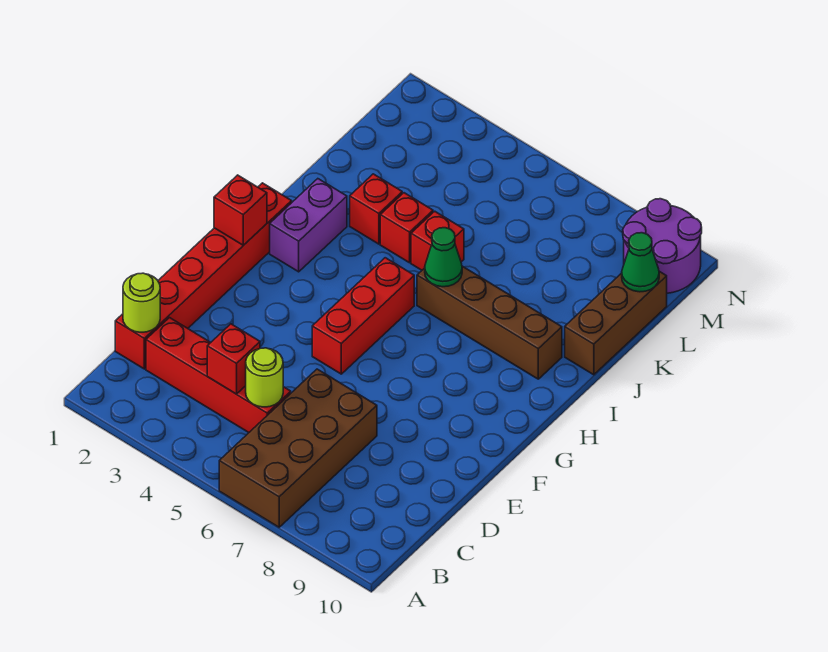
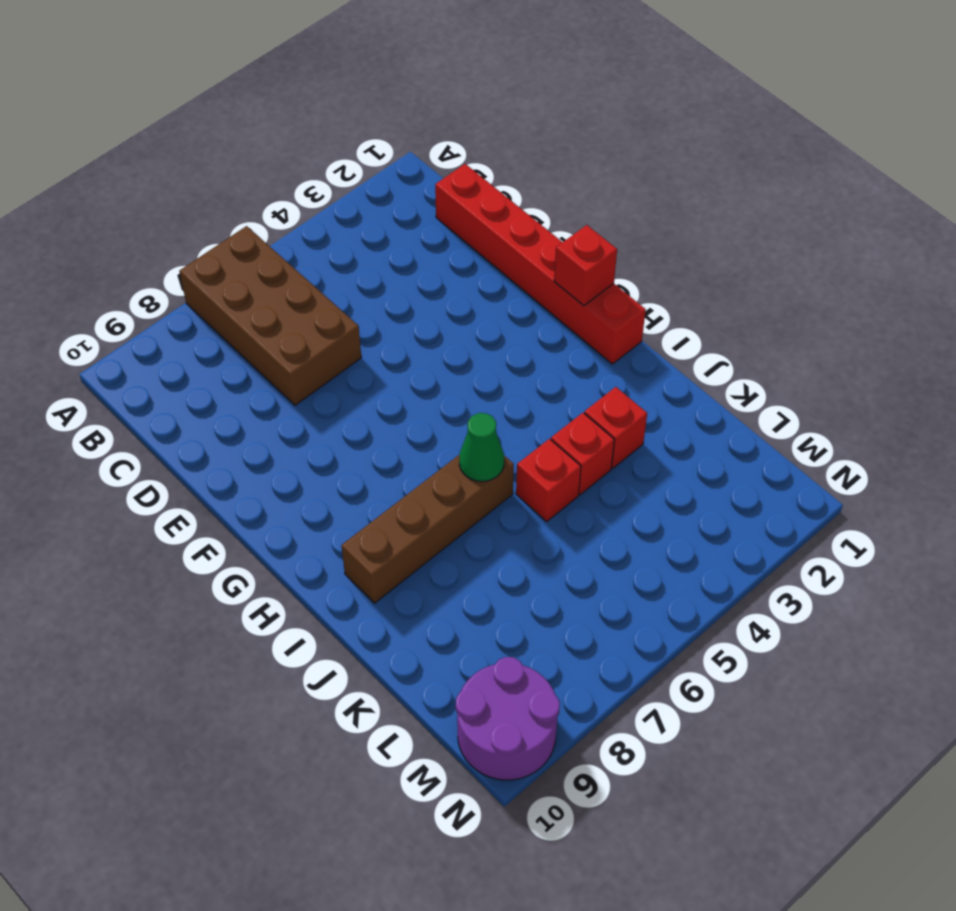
none -> red 1x4 brick [146,318,291,433]
none -> red 1x3 brick [312,258,414,374]
none -> purple 1x2 brick [270,179,347,272]

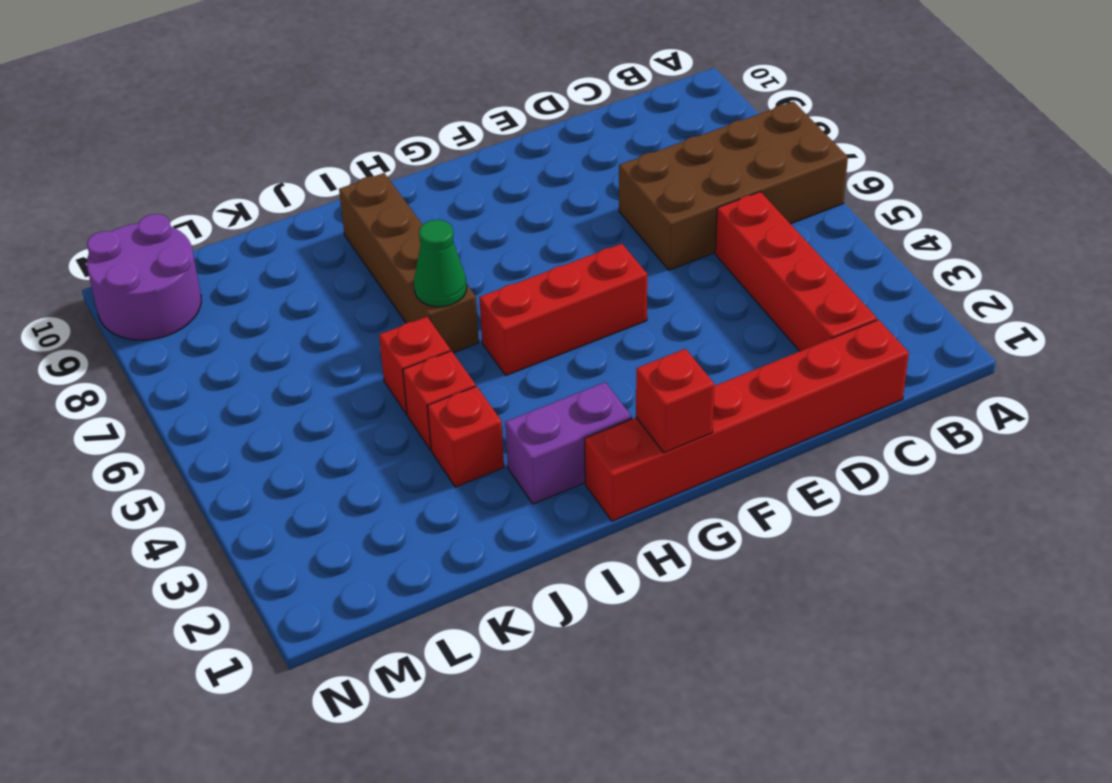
none -> brown 1x3 brick [565,271,667,375]
none -> lime 1x1 round brick [123,273,160,332]
none -> red 1x1 brick [207,324,260,394]

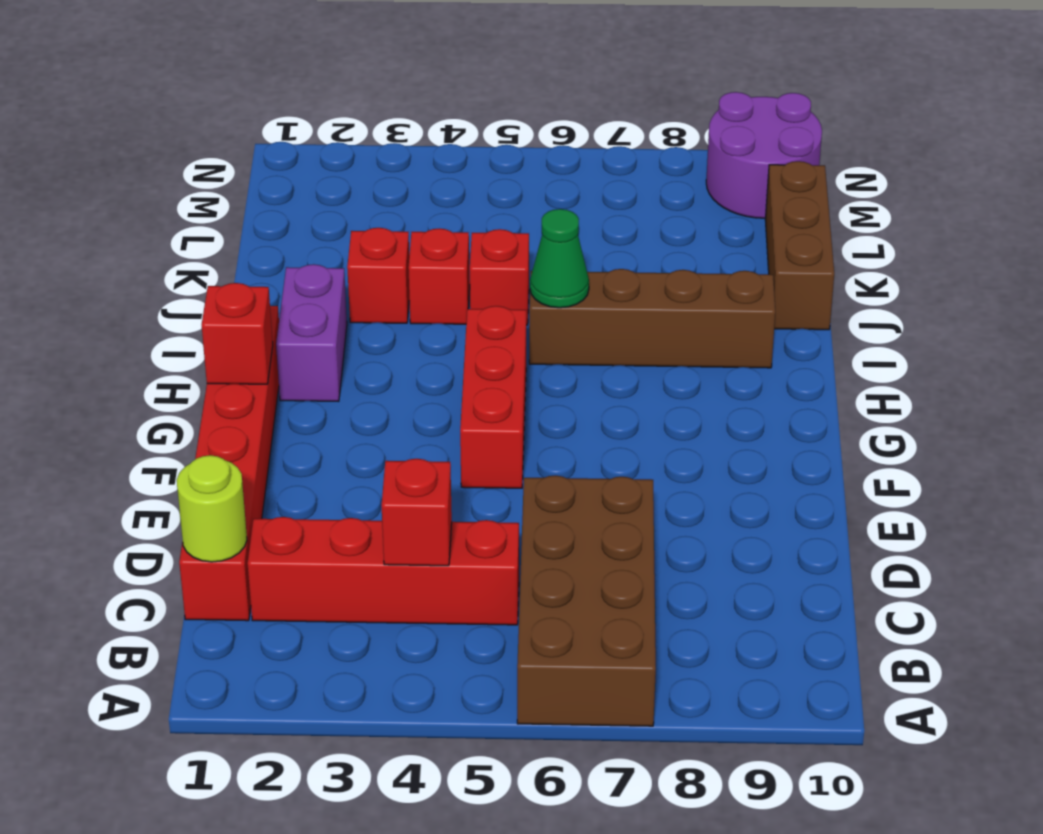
none -> lime 1x1 round brick [246,348,283,407]
none -> green 1x1 cone [622,233,659,292]

